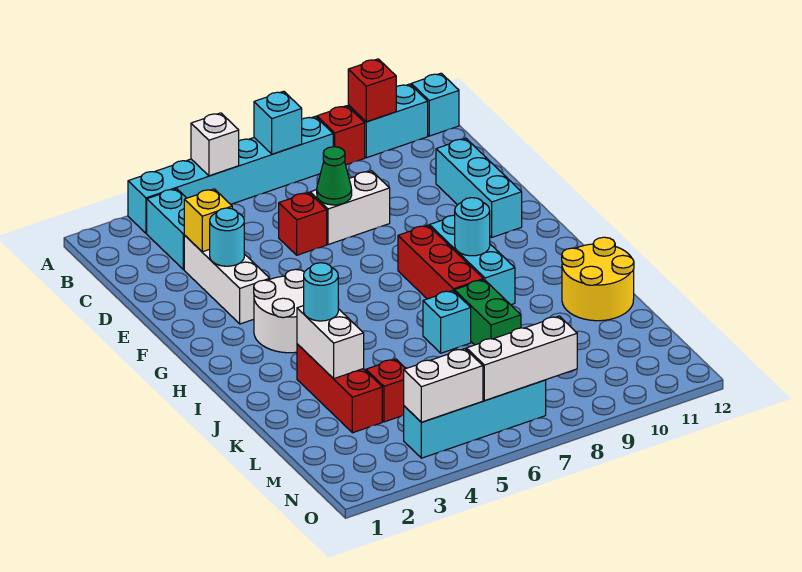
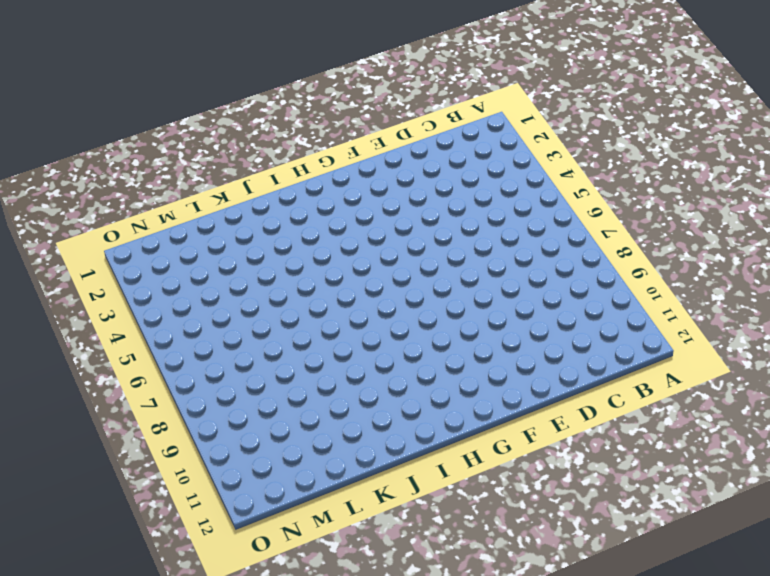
none -> cyan 1x6 brick [128,117,333,233]
none -> red 1x1 brick [317,106,365,165]
none -> cyan 1x2 brick [348,84,428,158]

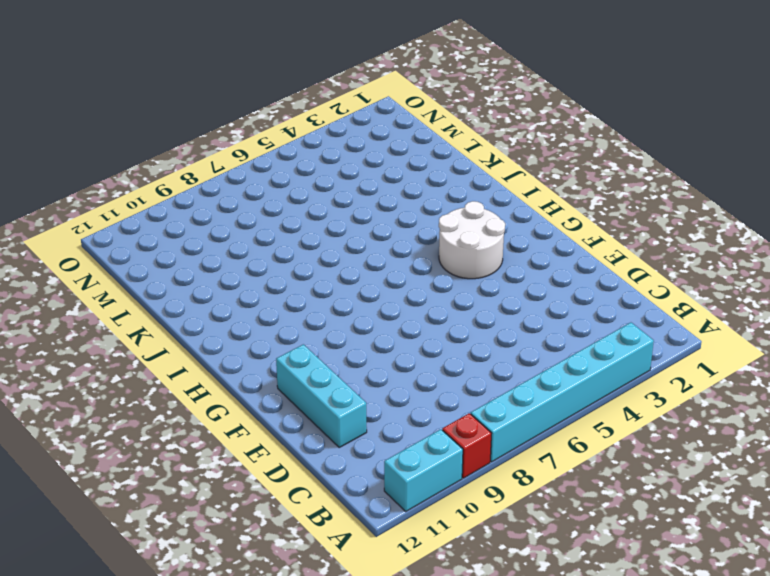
none -> cyan 1x1 brick [411,73,459,136]
none -> cyan 1x2 brick [147,189,186,270]
none -> white 1x3 brick [184,235,270,324]

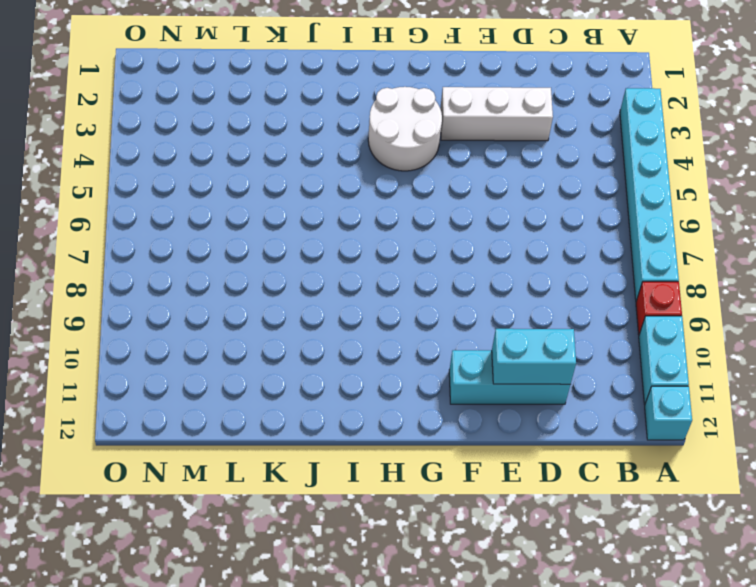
cyan 1x2 brick [492,329,576,384] -> cyan 1x2 brick moved to [147,189,186,270]
none -> red 1x1 brick [279,192,327,255]
none -> white 1x2 brick [310,171,390,245]
none -> red 1x3 brick [398,225,483,299]

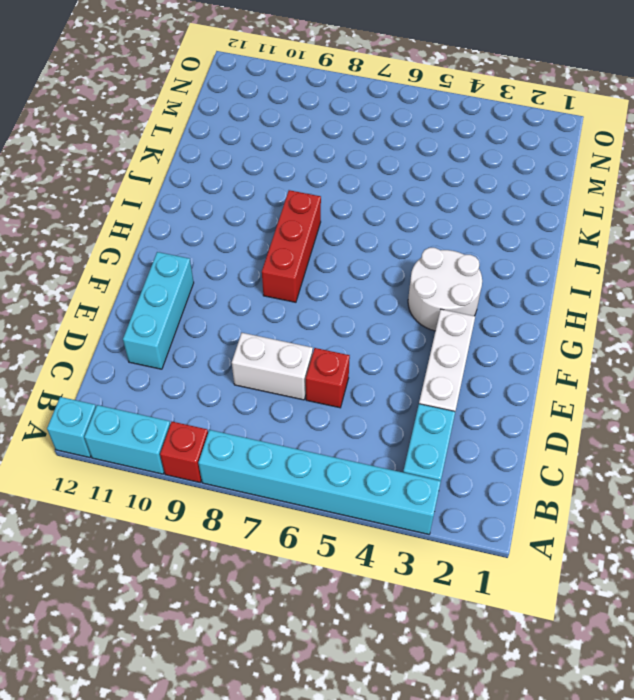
none -> cyan 1x3 brick [430,215,515,305]
none -> red 1x3 brick [297,344,382,433]
none -> cyan 1x1 brick [423,290,471,353]

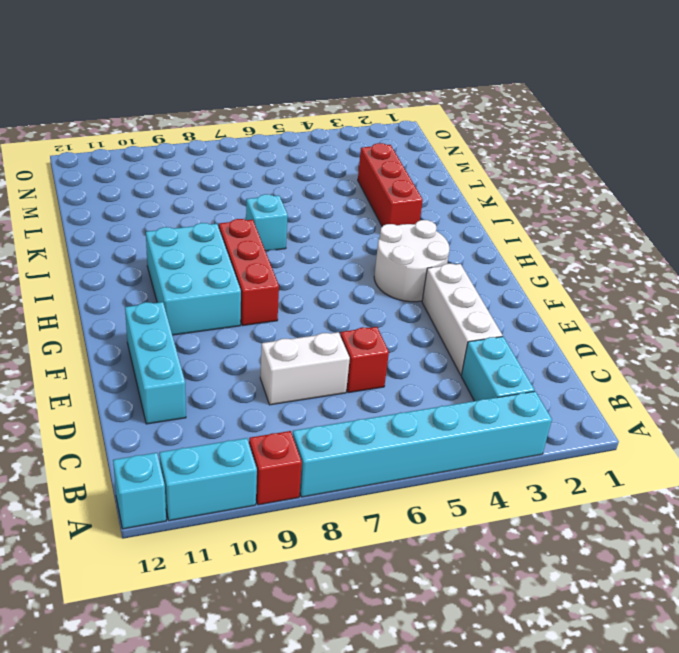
cyan 2x3 brick [146,223,241,335] -> cyan 1x3 brick [430,215,515,305]
none -> green 1x2 brick [454,280,521,345]
none -> yellow 2x2 round brick [562,237,634,321]
none -> red 1x1 brick [366,359,406,422]

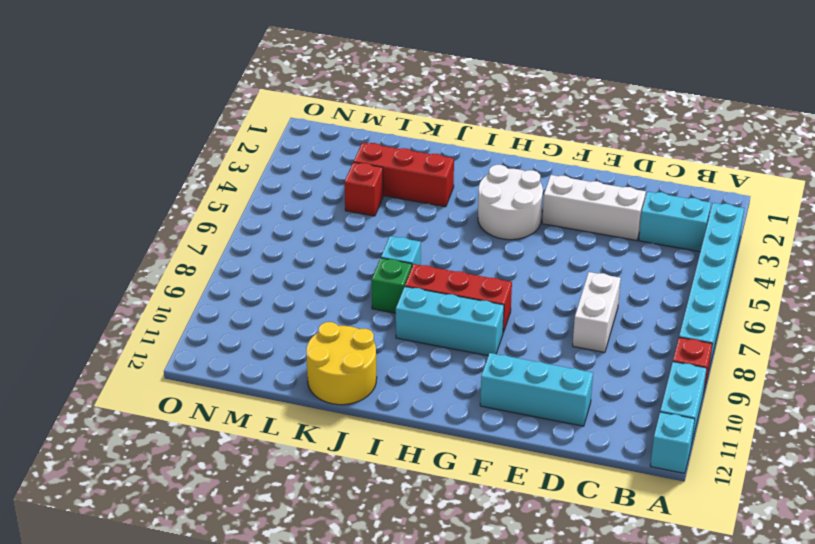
green 1x1 brick [372,258,412,313] -> green 1x2 brick [454,280,521,345]
none -> red 1x1 brick [279,192,327,255]
none -> cyan 1x4 brick [404,380,546,458]
none -> white 1x1 brick [191,113,239,176]

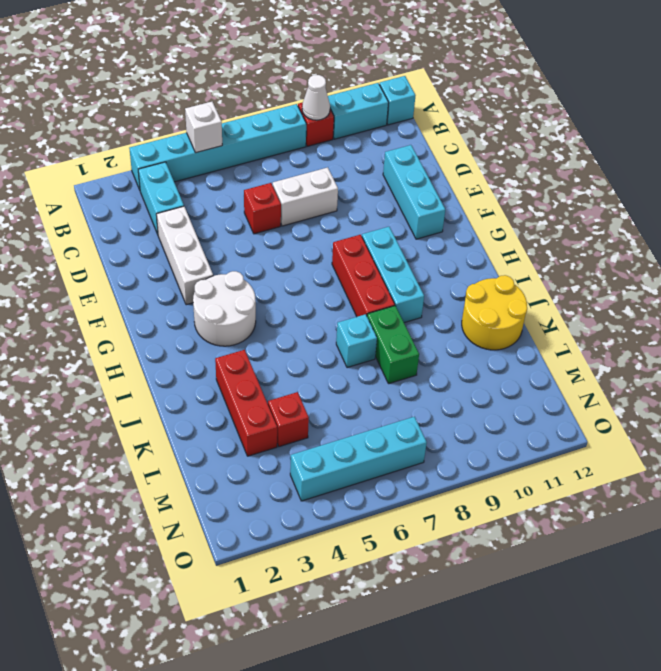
white 1x1 cone [302,75,330,120] -> none
none -> cyan 1x1 brick [254,91,302,154]
none -> red 1x1 brick [348,59,396,122]
none -> yellow 1x1 brick [184,189,232,252]

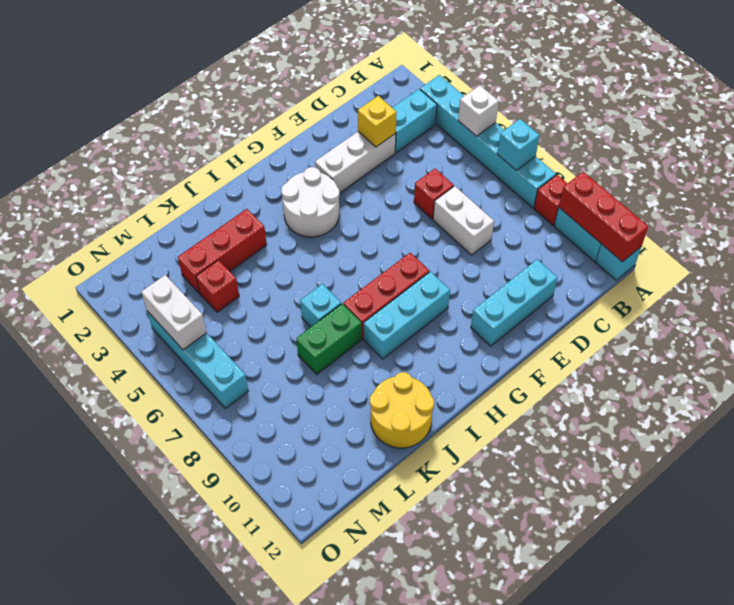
red 1x3 brick [559,172,648,262] -> red 1x1 brick [348,59,396,122]
none -> green 1x1 cone [317,147,352,205]
none -> cyan 1x1 round brick [210,208,244,266]
none -> cyan 1x1 round brick [455,198,490,256]

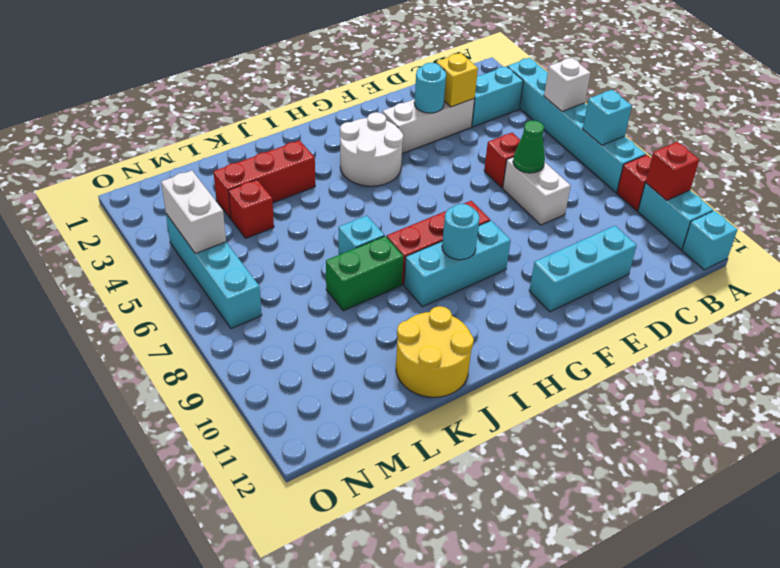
none -> white 1x2 brick [297,306,364,379]
none -> white 1x3 brick [466,316,577,401]
none -> cyan 1x1 round brick [304,263,338,321]

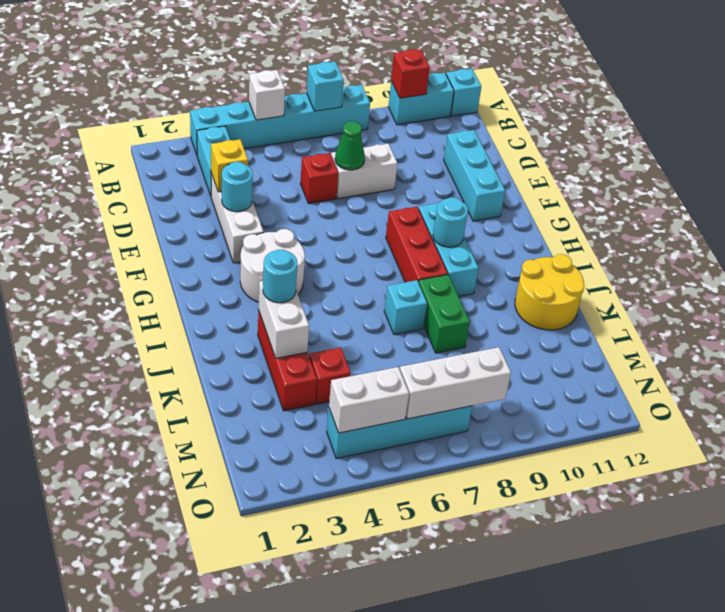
none -> red 1x1 brick [317,106,365,165]

